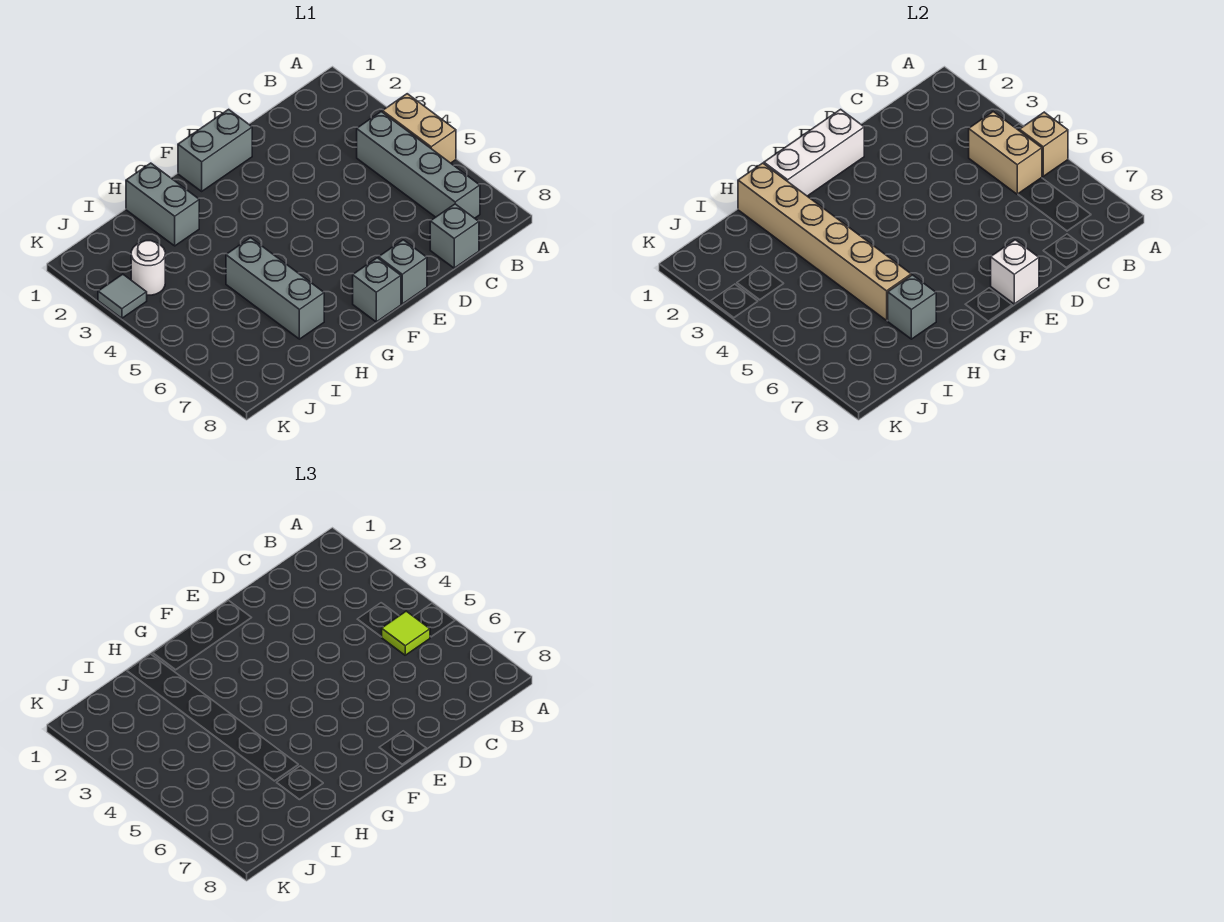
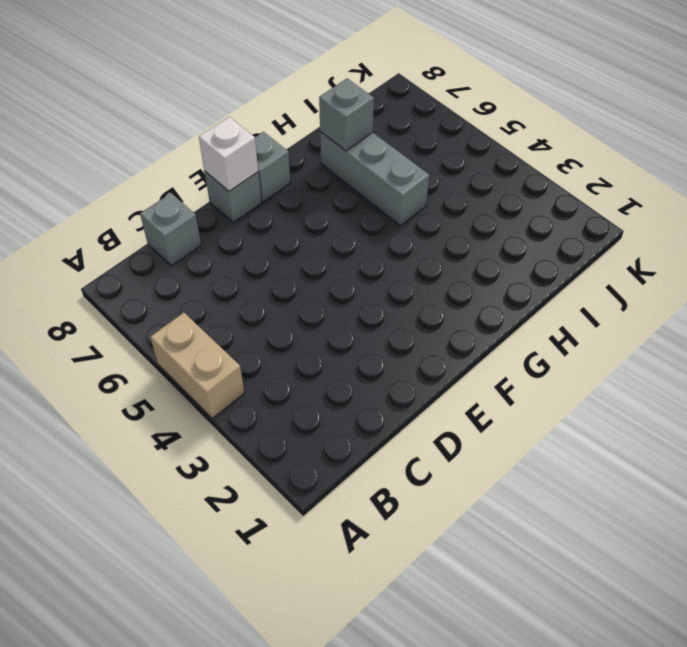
none -> grey 1x4 brick [357,112,480,218]
none -> grey 1x2 brick [178,109,252,191]
none -> grey 1x2 brick [126,163,199,246]

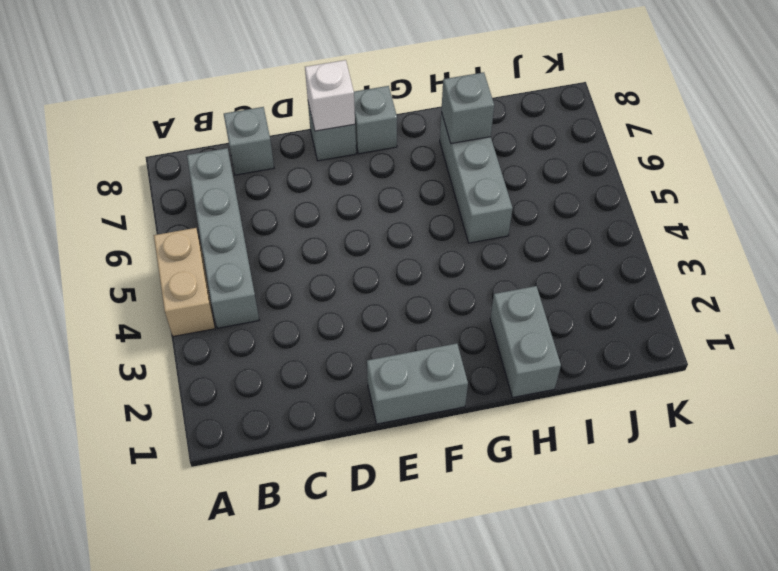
none -> white 1x1 round brick [131,241,165,295]
none -> grey 1x1 tile [98,274,147,318]
none -> tan 1x1 brick [1019,112,1068,176]

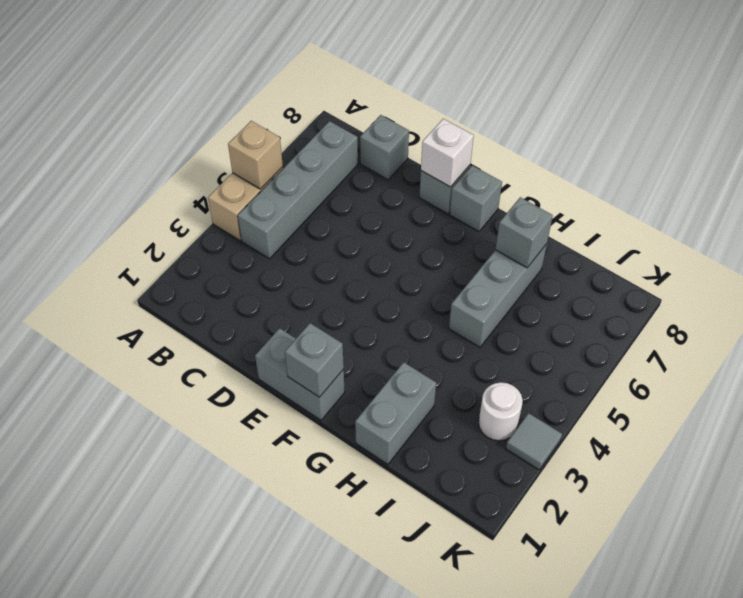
grey 1x1 brick [285,323,344,397] -> white 1x3 brick [764,109,864,196]
none -> tan 1x2 brick [969,112,1042,194]
none -> tan 1x6 brick [738,163,911,320]
none -> lime 1x1 tile [382,611,430,655]

